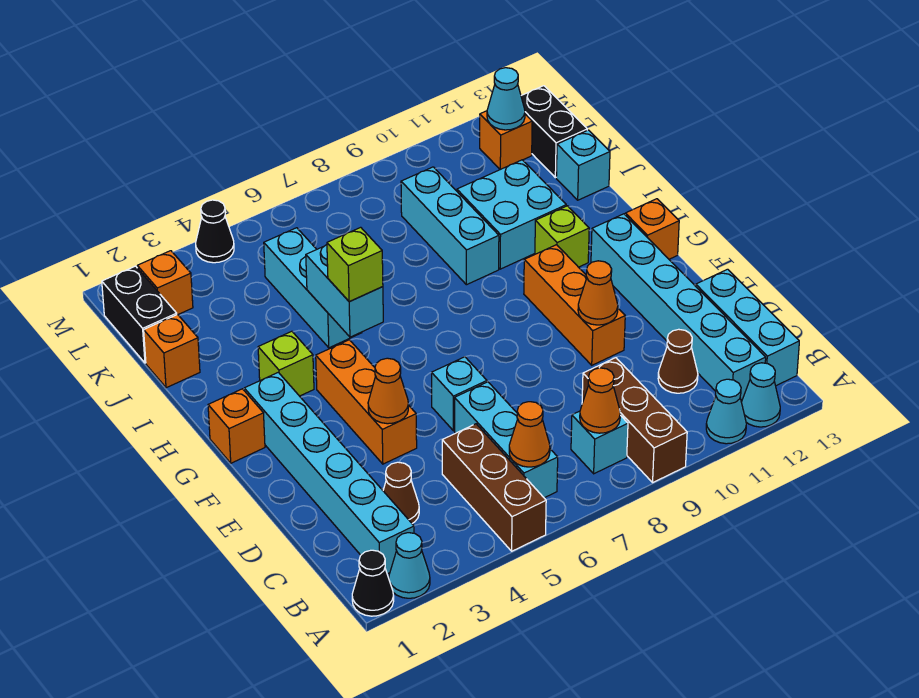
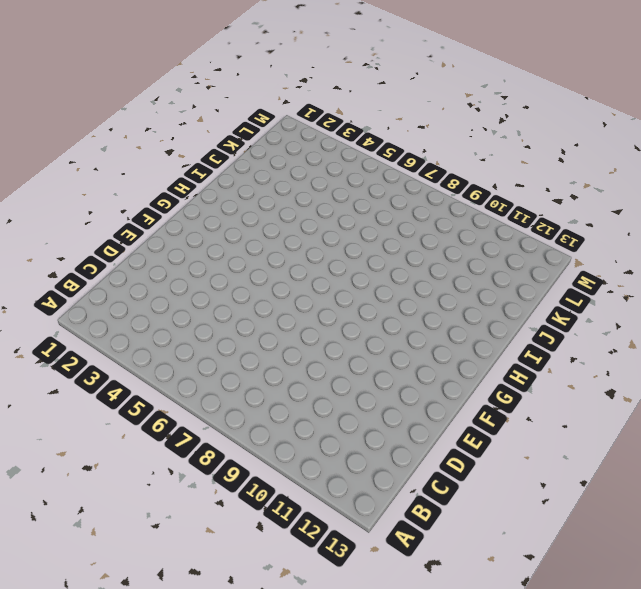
none -> black 1x1 cone [352,550,394,616]
none -> cyan 1x1 cone [389,533,430,598]
none -> brown 1x3 brick [442,424,546,551]
none -> brown 1x3 brick [582,358,687,482]

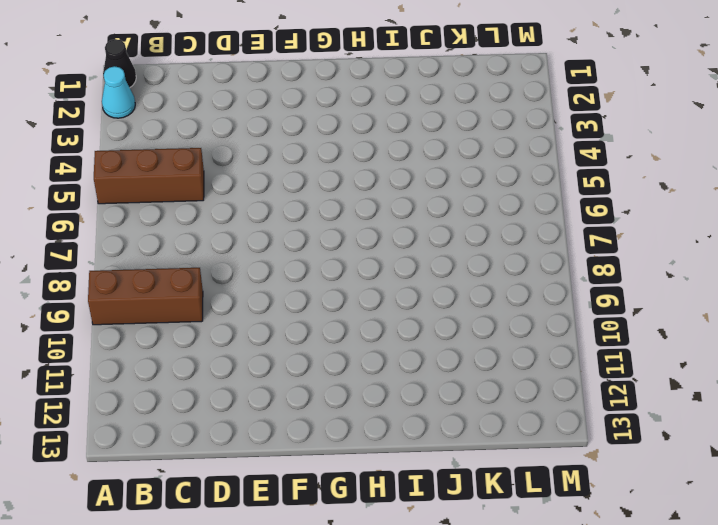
none -> cyan 1x1 cone [706,379,746,444]
none -> cyan 1x1 cone [741,363,780,427]
none -> cyan 1x6 brick [244,372,414,574]
none -> cyan 1x3 brick [455,382,558,498]

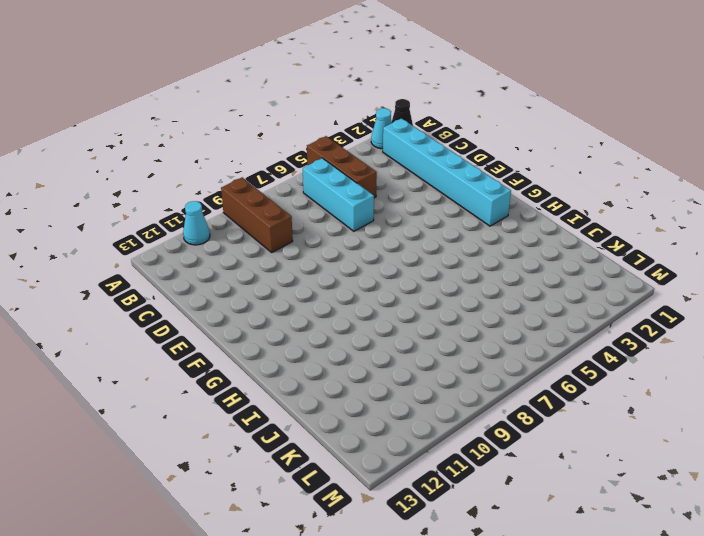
none -> cyan 1x1 cone [741,363,780,427]
none -> cyan 1x1 brick [571,411,628,474]
none -> cyan 1x6 brick [591,214,766,402]
none -> cyan 1x3 brick [696,269,799,386]

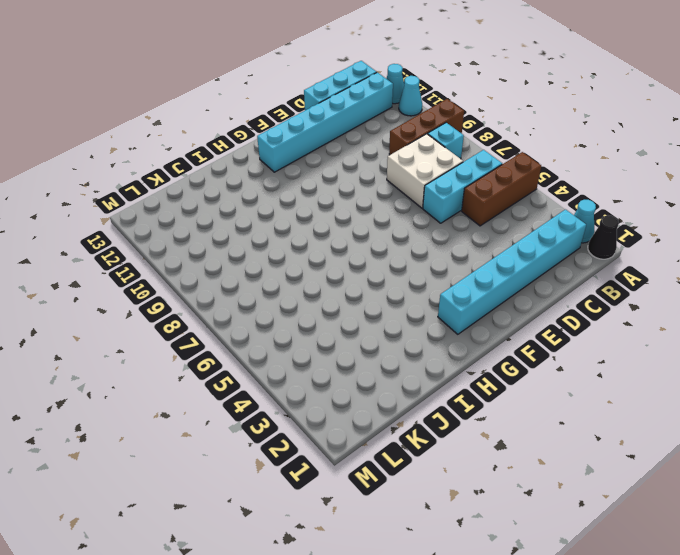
white 2x2 brick [387,134,463,208] -> none
none -> brown 1x1 cone [383,462,419,523]
none -> brown 1x1 cone [658,329,698,393]
none -> orange 1x3 brick [316,340,417,464]
none -> cyan 1x1 brick [432,357,487,431]

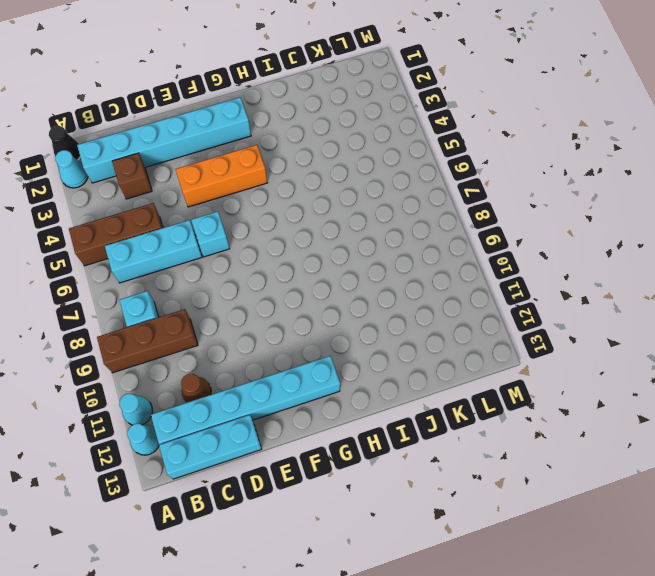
brown 1x1 brick [112,153,152,199] -> brown 1x1 cone [383,462,419,523]
none -> orange 1x3 brick [524,245,625,365]
none -> orange 1x1 brick [208,389,265,463]
none -> orange 1x1 brick [625,199,679,259]
none -> lime 1x1 brick [258,331,314,396]

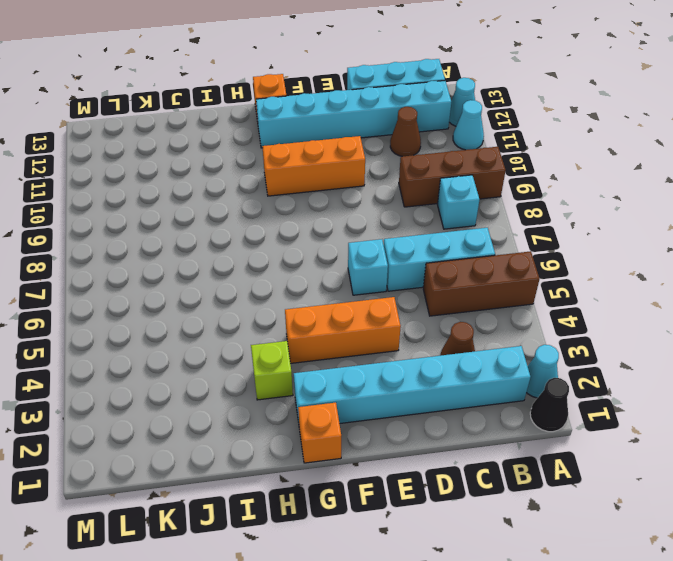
none -> lime 1x1 brick [535,206,589,267]
none -> cyan 1x3 brick [264,228,362,348]
none -> cyan 1x3 brick [401,167,499,285]
none -> cyan 2x2 brick [457,160,566,269]

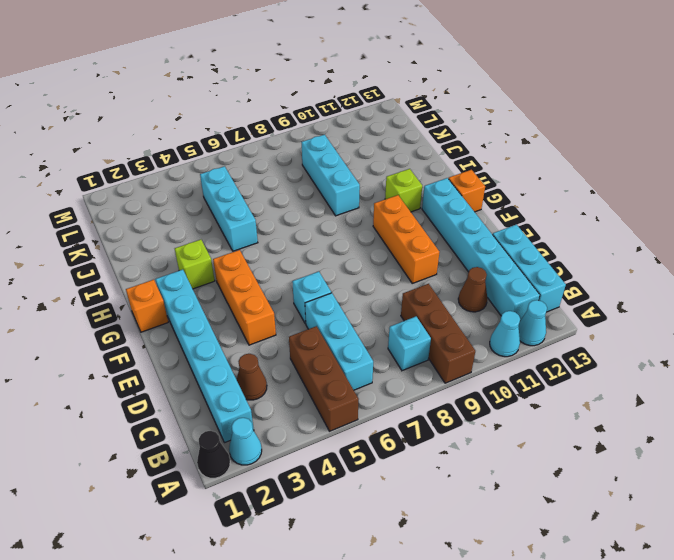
none -> cyan 2x2 brick [457,160,566,269]
none -> orange 1x1 brick [144,315,200,388]
none -> cyan 1x1 brick [556,130,610,200]
none -> black 1x2 brick [102,266,177,363]

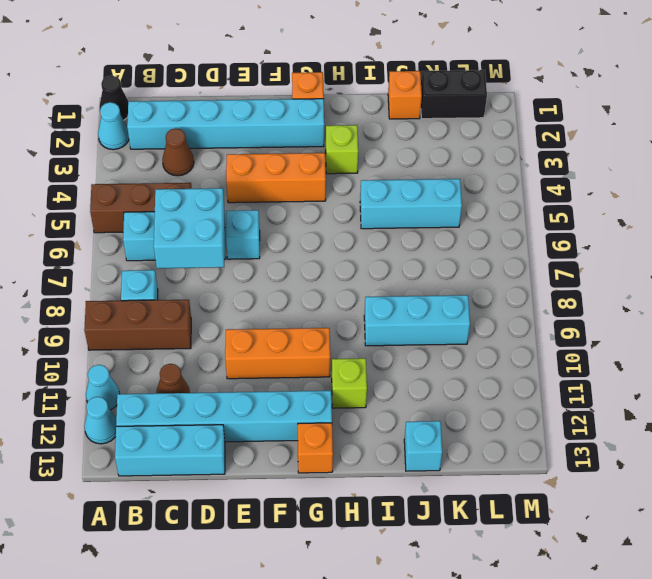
cyan 2x2 brick [154,188,225,268] -> cyan 2x2 brick moved to [457,160,566,269]
none -> black 1x2 brick [521,86,587,178]
none -> orange 1x1 brick [137,251,193,315]
none -> orange 1x1 brick [480,111,532,169]
none -> black 1x1 cone [196,200,234,263]

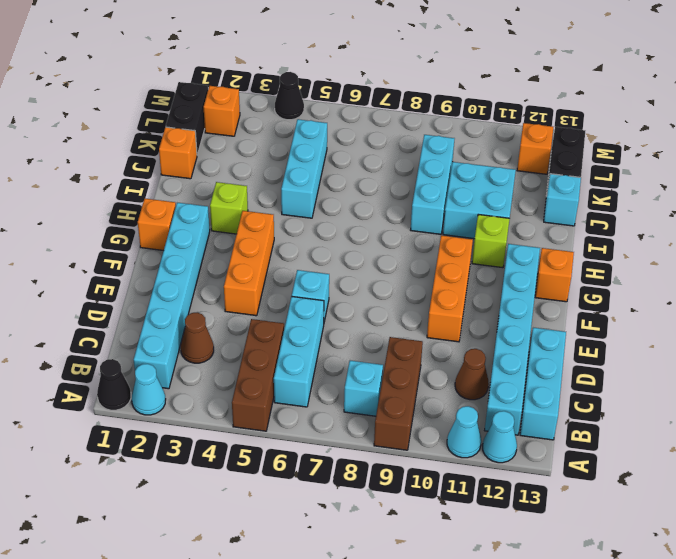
none -> orange 1x1 cone [509,402,550,467]
none -> orange 1x1 cone [580,368,620,433]
none -> orange 1x1 cone [368,358,408,424]
none -> orange 1x1 cone [578,261,618,325]

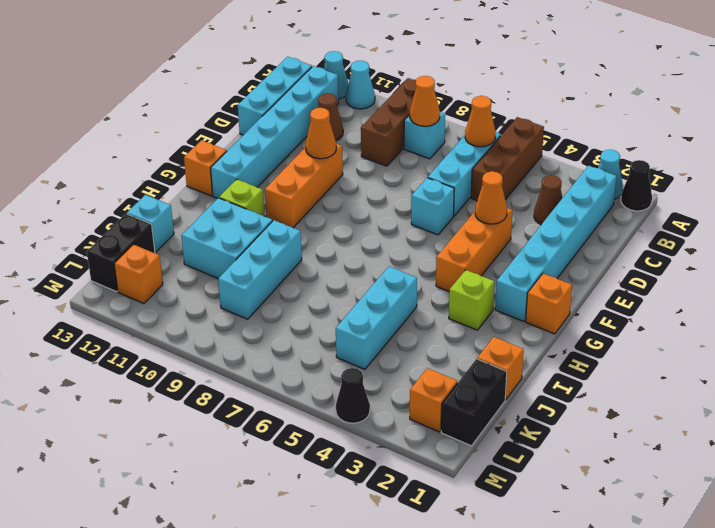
none -> cyan 1x2 brick [306,245,383,337]
none -> cyan 1x1 cone [487,68,525,130]
none -> lime 1x1 brick [327,227,383,302]

